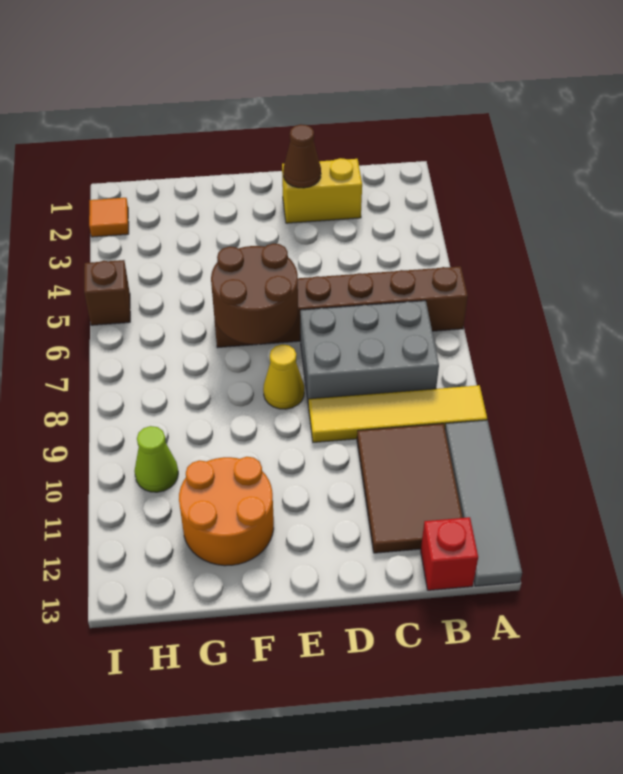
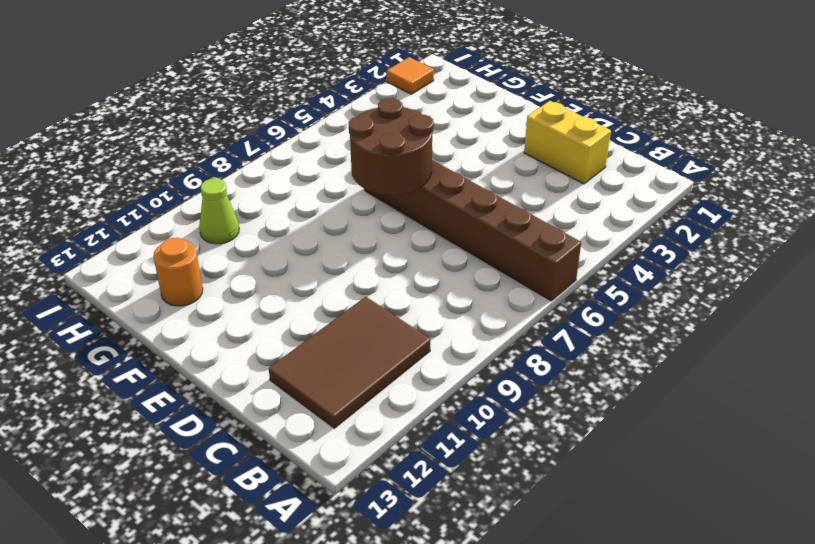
orange 1x1 round brick [153,238,203,306] -> orange 2x2 round brick [179,457,274,566]
none -> yellow 1x4 tile [309,385,487,442]
none -> grey 1x4 tile [445,420,522,586]
none -> grey 2x3 brick [300,301,439,407]

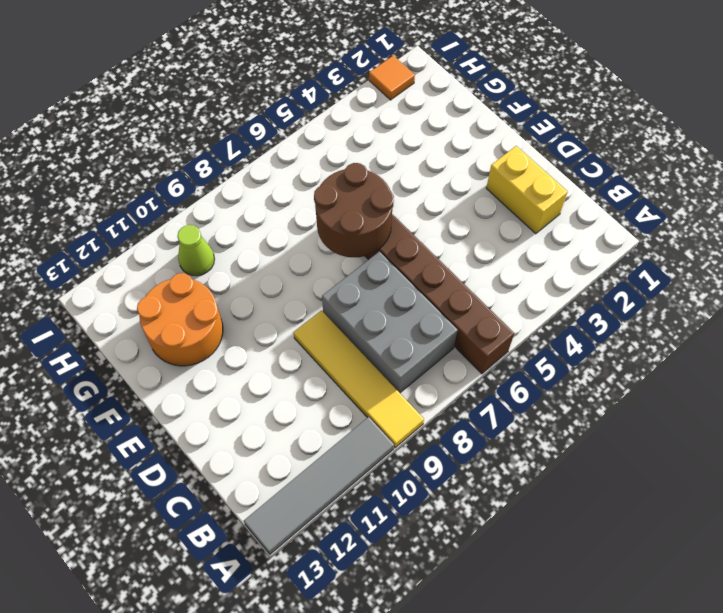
none -> brown 2x3 tile [357,424,463,553]
none -> red 1x1 brick [421,517,478,590]
none -> yellow 1x1 cone [263,344,304,409]

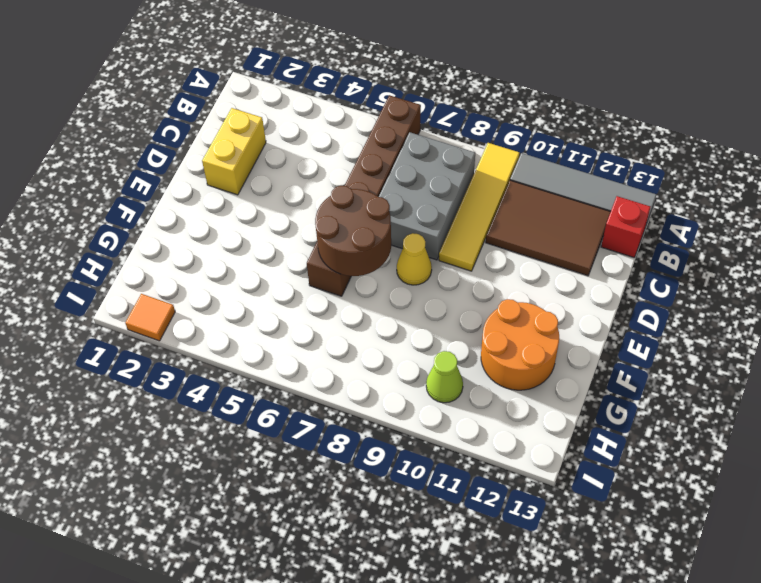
none -> brown 1x1 brick [84,260,130,325]
none -> brown 1x1 cone [283,124,321,188]

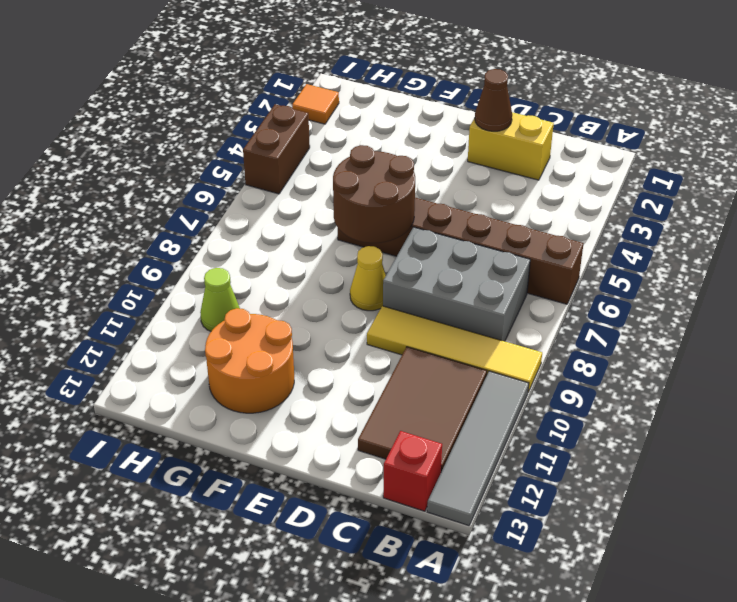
brown 1x2 brick [243,104,310,194] -> brown 1x1 brick [84,260,130,325]

